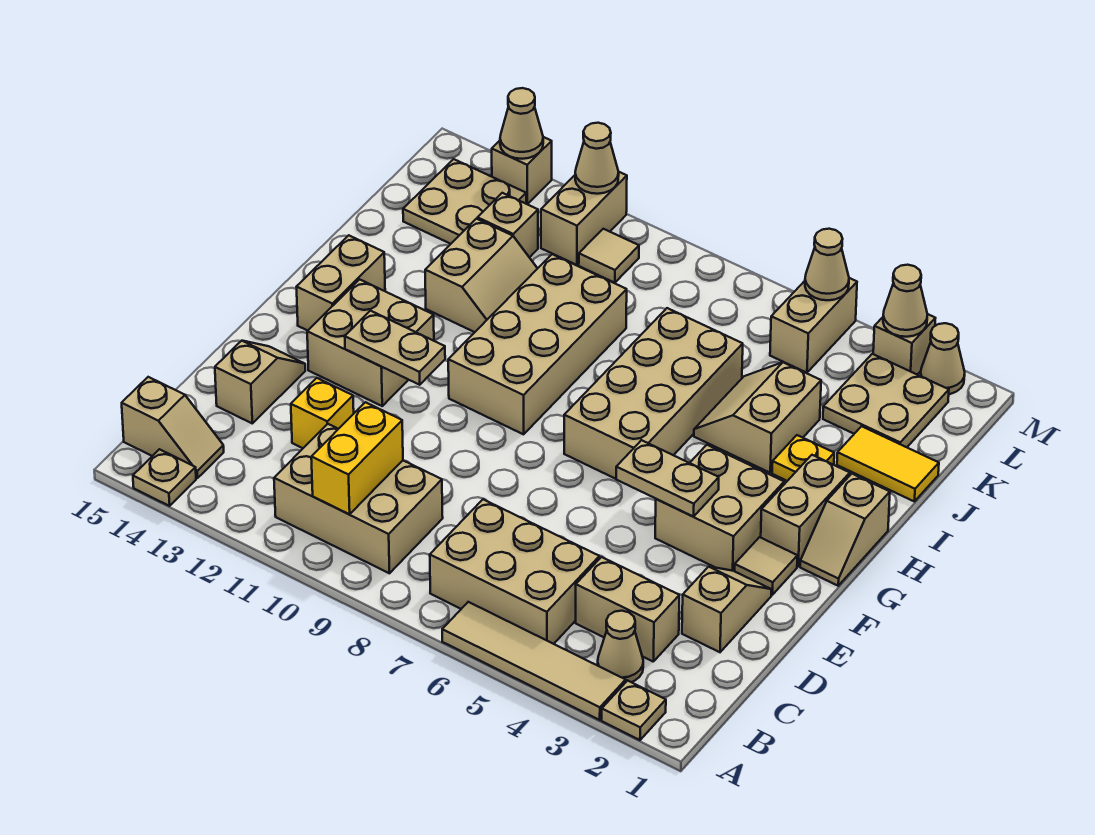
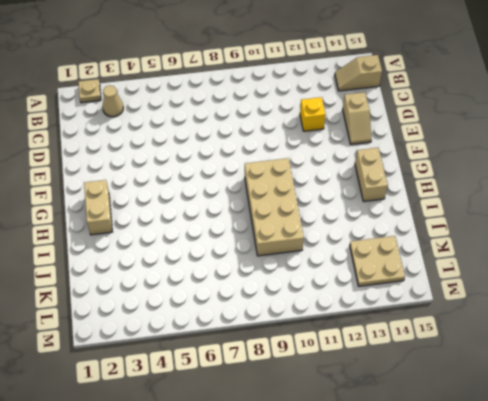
none -> tan 1x4 tile [442,602,626,720]
none -> tan 1x1 plate [133,449,196,506]
none -> tan 2x3 brick [430,499,599,644]
none -> tan 2x3 brick [274,424,443,573]

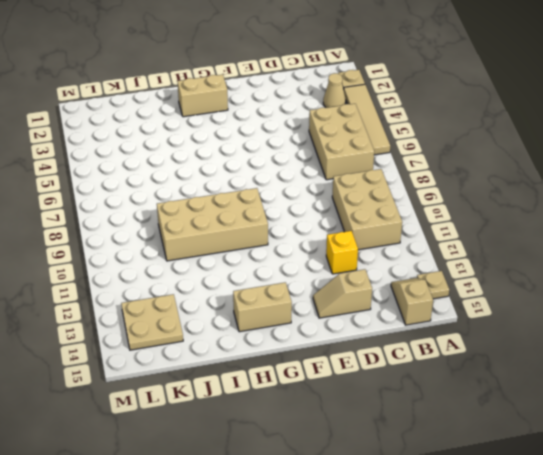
none -> tan 1x2 brick [576,557,679,661]
none -> tan 1x2 slope [682,567,771,652]
none -> tan 1x1 tile [735,537,797,595]
none -> tan 2x2 brick [655,445,784,571]

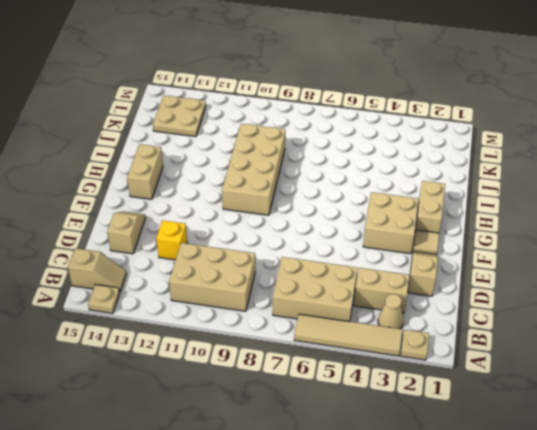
none -> tan 2x2 brick [307,279,434,406]
none -> tan 1x2 slope [800,474,890,586]
none -> tan 2x4 brick [564,308,743,479]
none -> yellow 1x1 plate [772,435,834,481]

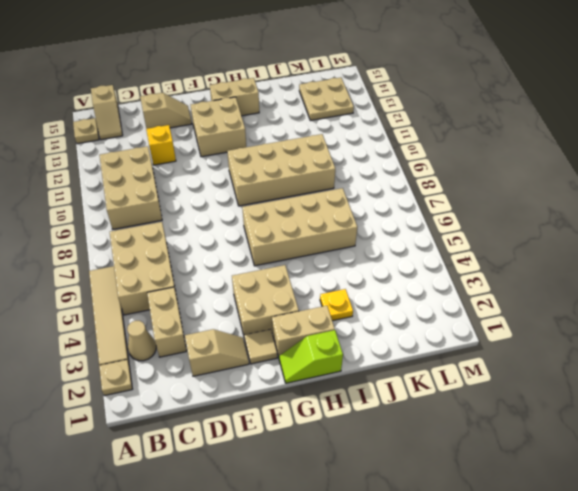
lime 1x2 slope [279,330,343,383] -> tan 1x2 slope [800,474,890,586]
none -> tan 2x2 slope [694,362,821,473]
none -> tan 2x2 slope [425,219,538,332]
none -> yellow 1x2 tile [837,426,939,501]
none -> tan 2x2 plate [823,354,949,447]

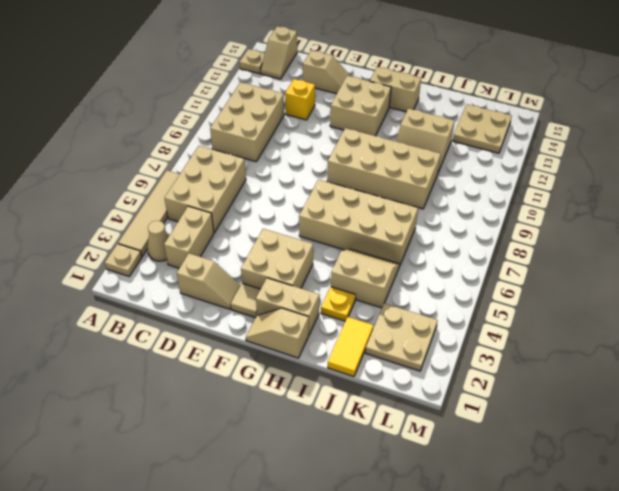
none -> tan 1x1 brick [478,193,538,258]
none -> tan 1x2 brick [770,278,857,373]
none -> tan 1x1 tile [579,229,639,283]
none -> tan 1x2 brick [541,172,627,265]

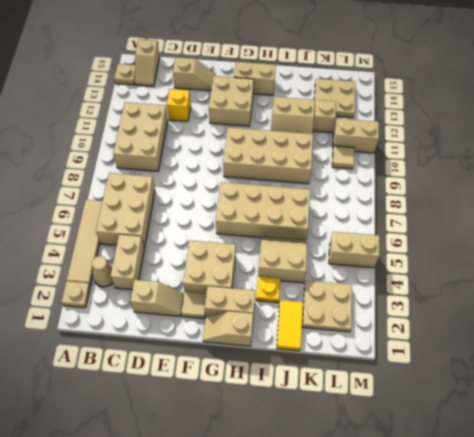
none -> tan 1x1 cone [921,323,965,394]
none -> tan 1x1 brick [873,314,935,375]
none -> tan 1x1 brick [492,137,552,204]
none -> yellow 1x2 brick [311,402,403,514]

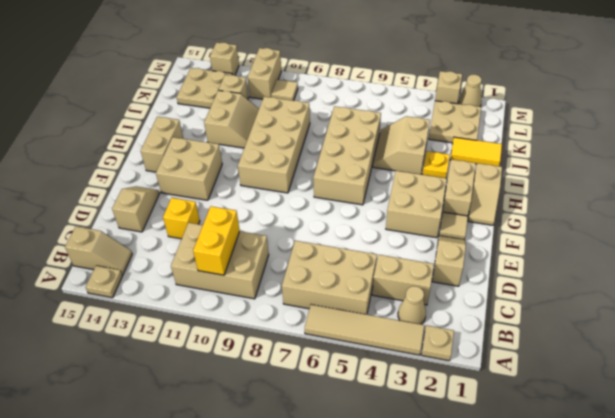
none -> tan 1x2 brick [770,278,857,373]
none -> tan 1x2 plate [616,440,719,517]
none -> tan 1x2 plate [345,311,445,385]
none -> tan 1x1 cone [883,265,927,337]

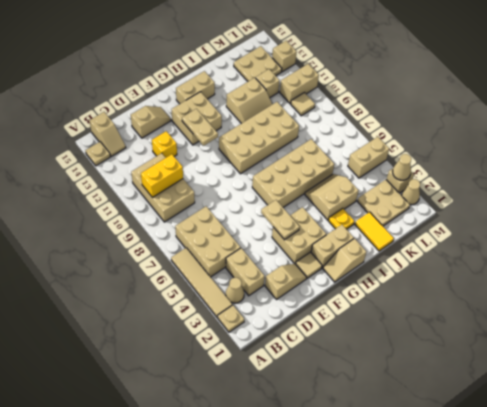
none -> tan 1x1 cone [805,229,849,300]
none -> tan 1x1 cone [575,123,619,194]
none -> tan 1x1 cone [500,88,543,159]

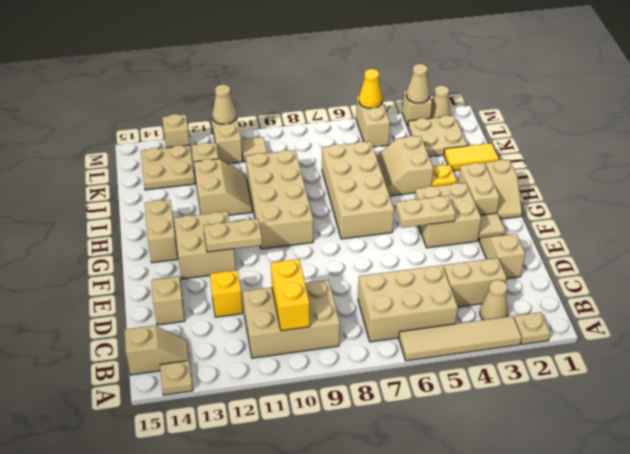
yellow 1x1 cone [359,69,382,108] -> tan 1x1 cone [805,229,849,300]
none -> tan 1x1 cone [500,88,543,159]

